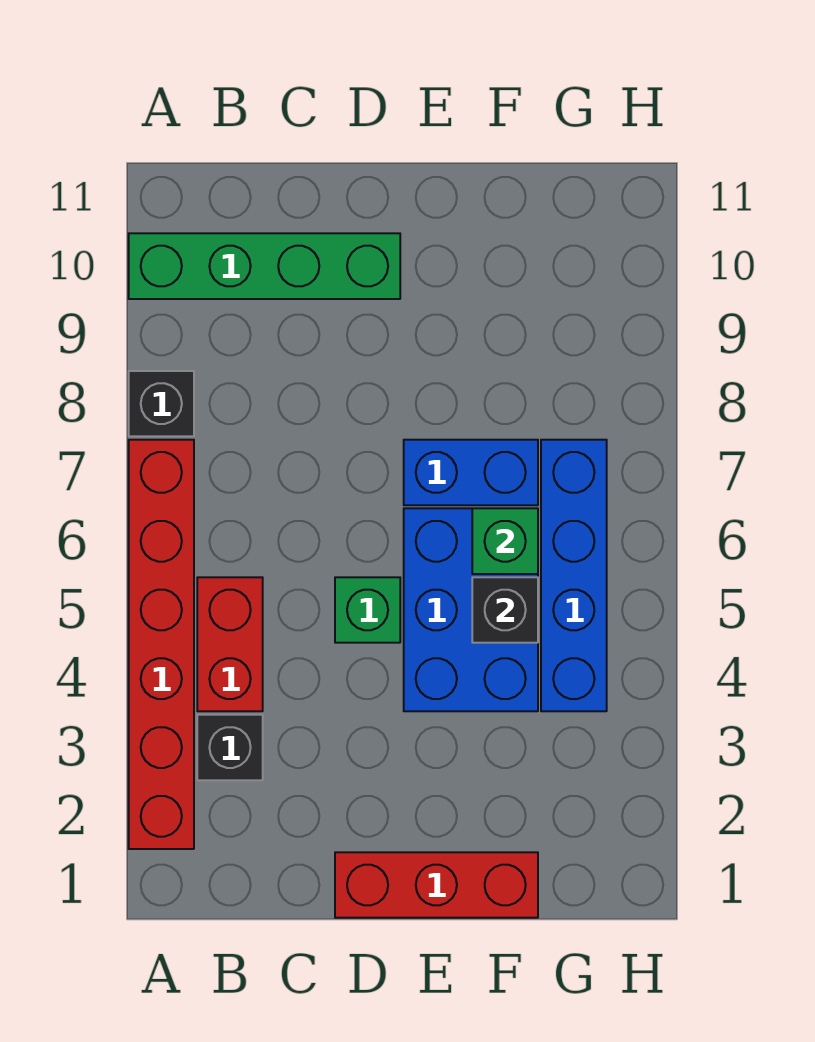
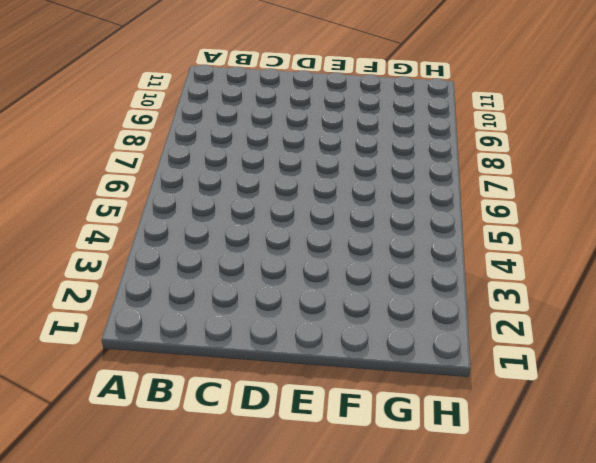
none -> red 1x6 brick [129,440,194,849]
none -> black 1x1 brick [129,371,194,436]
none -> green 1x4 brick [129,233,400,299]

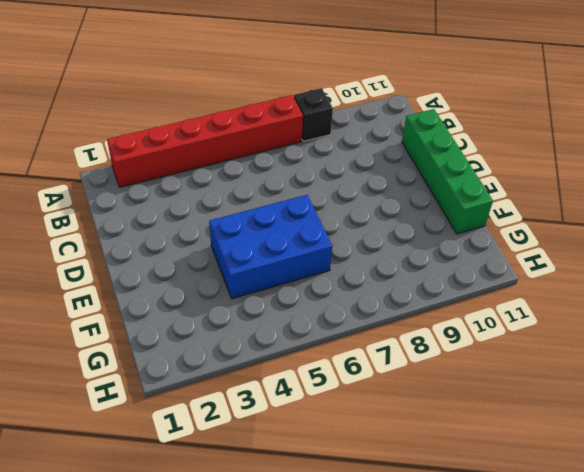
green 1x4 brick [402,109,493,234] -> green 1x4 brick moved to [129,233,400,299]
none -> black 1x1 brick [197,715,263,780]
none -> red 1x2 brick [197,577,263,711]
none -> red 1x3 brick [335,852,538,918]

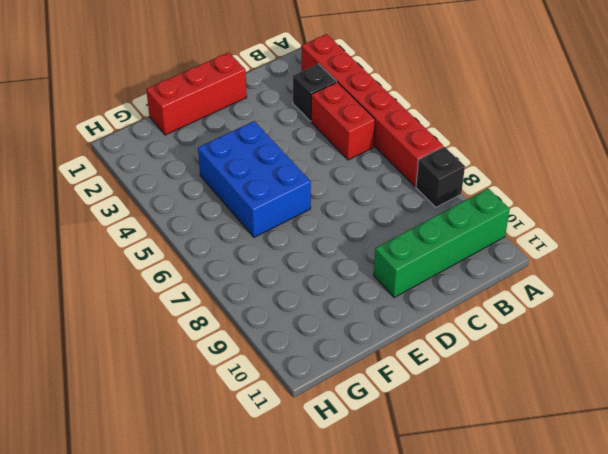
none -> green 1x1 brick [335,577,400,643]
none -> blue 1x2 brick [404,440,538,505]
none -> blue 1x4 brick [541,440,607,711]

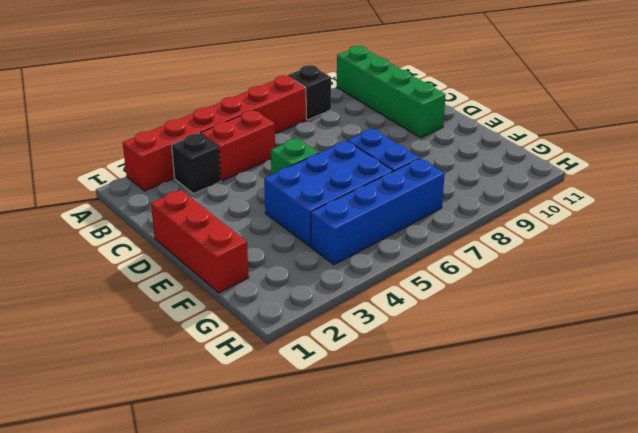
none -> black 1x1 brick [472,577,538,643]
none -> green 1x1 brick [472,508,538,574]

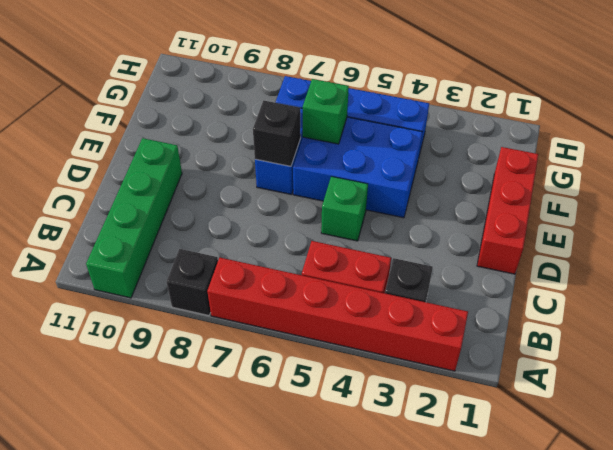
black 1x1 brick [253,100,301,166] -> black 1x1 brick moved to [472,577,538,643]

